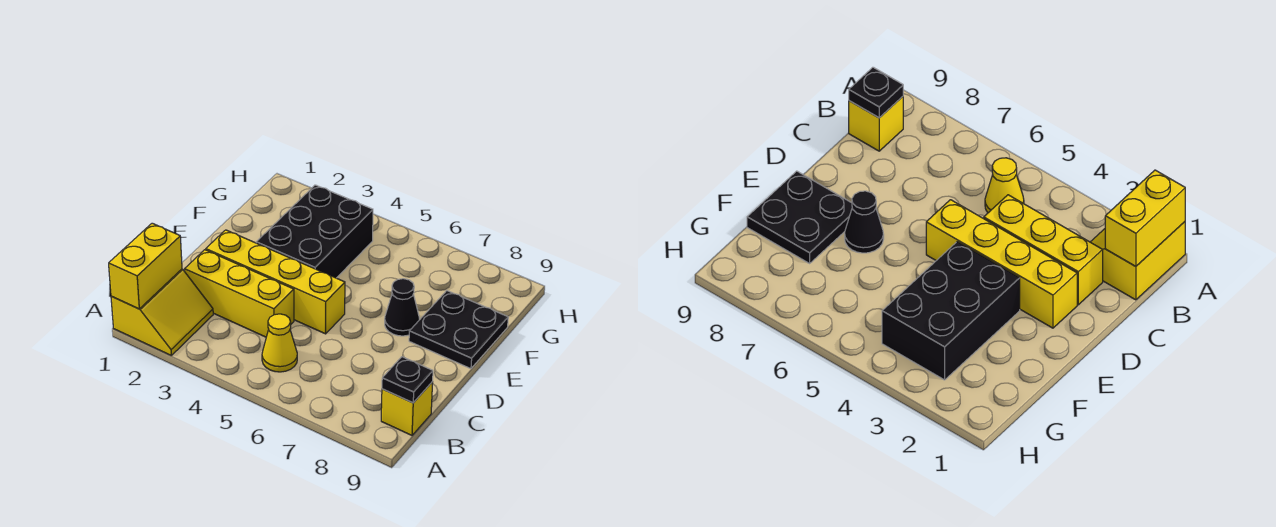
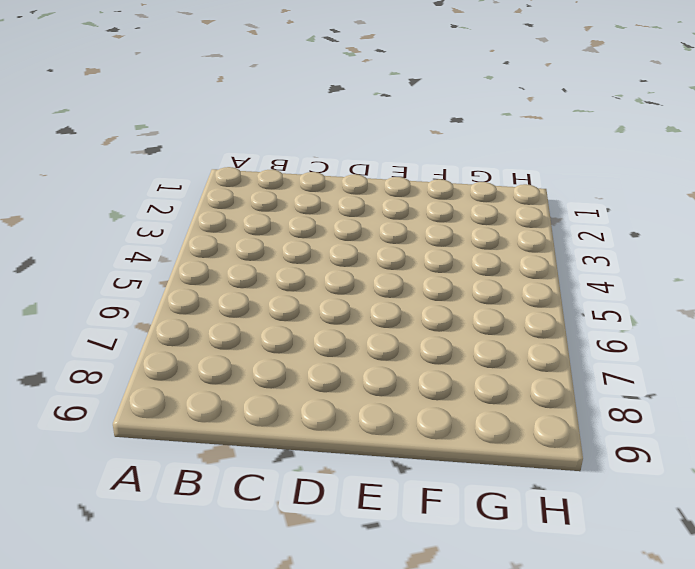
none -> yellow 2x2 slope [111,269,213,355]
none -> yellow 1x1 cone [262,314,297,372]

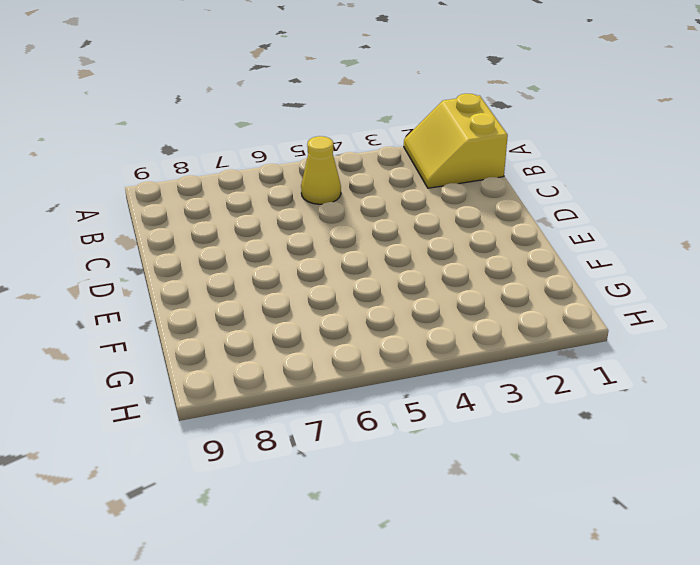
none -> yellow 1x1 brick [381,382,433,435]
none -> yellow 1x3 brick [185,250,294,337]

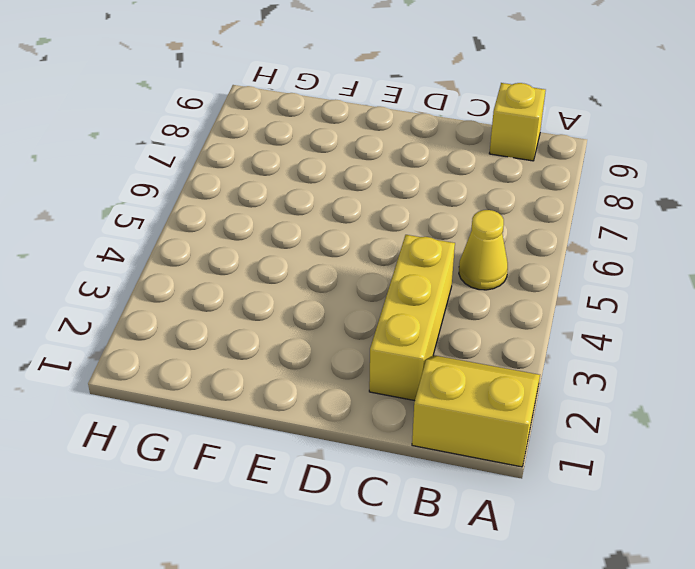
none -> yellow 1x4 brick [206,230,345,334]
none -> black 2x3 brick [256,185,373,278]

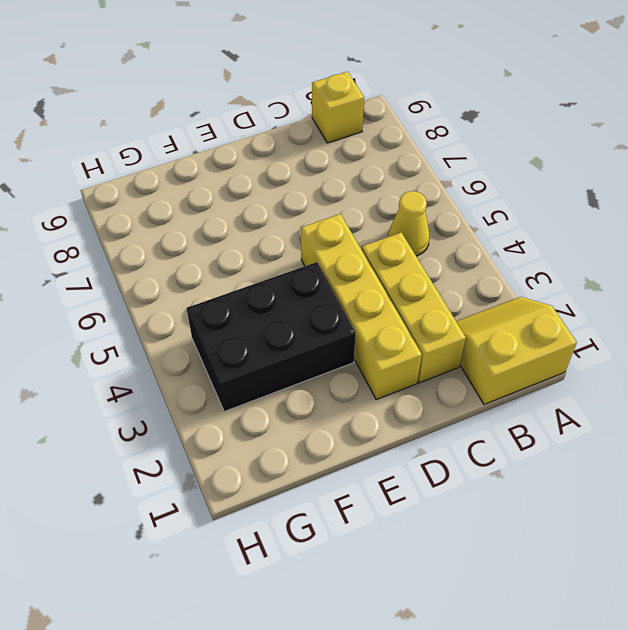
none -> black 1x1 cone [385,279,419,336]
none -> black 2x2 plate [409,291,508,369]

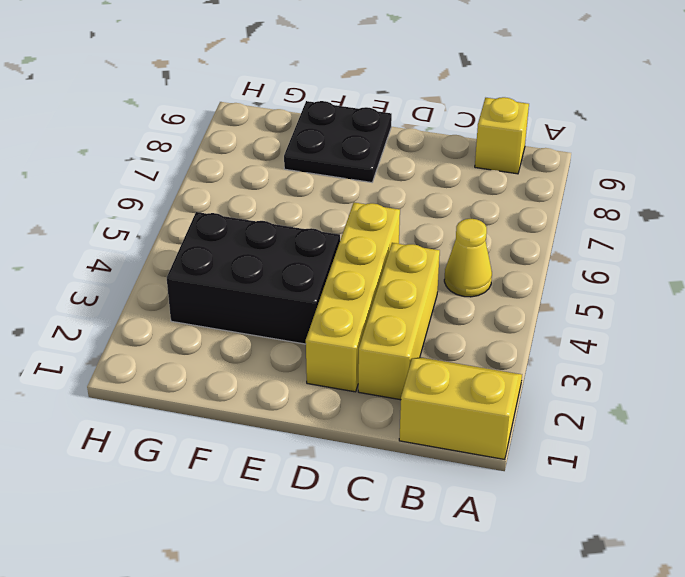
none -> black 1x1 cone [385,279,419,336]
none -> yellow 1x2 brick [109,223,182,309]

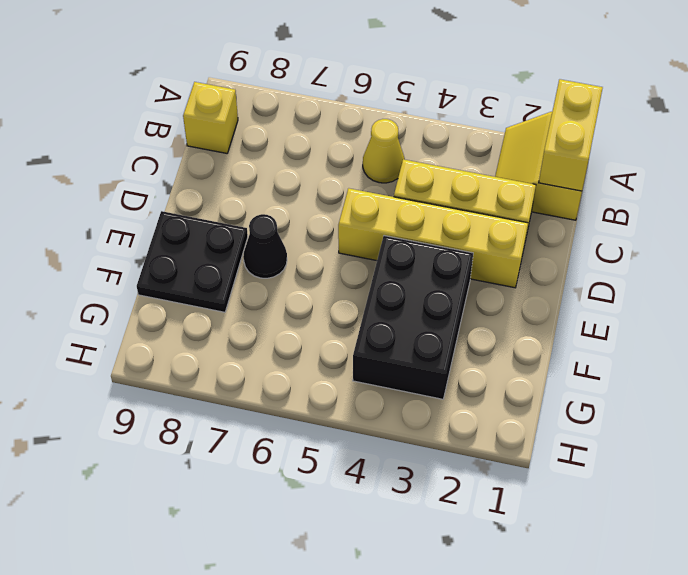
none -> black 1x1 plate [382,357,433,403]

